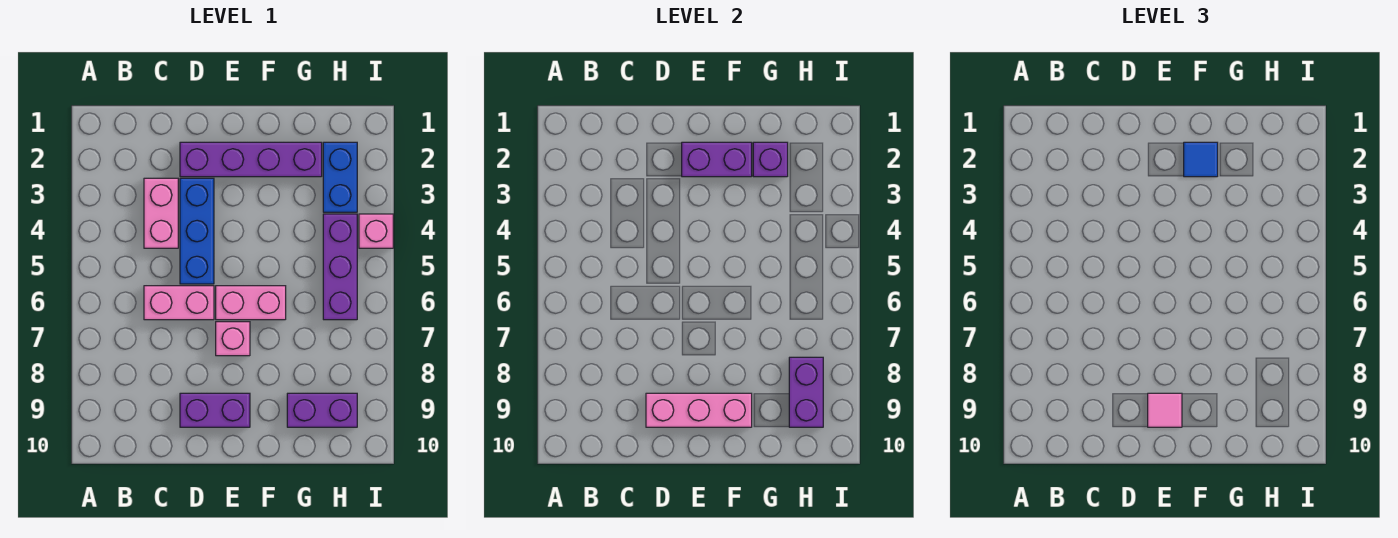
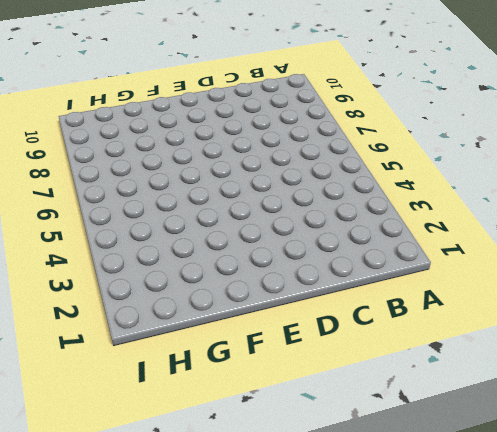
none -> pink 1x2 brick [144,178,178,248]
none -> pink 1x2 brick [144,286,214,320]
none -> purple 1x4 brick [180,142,322,177]

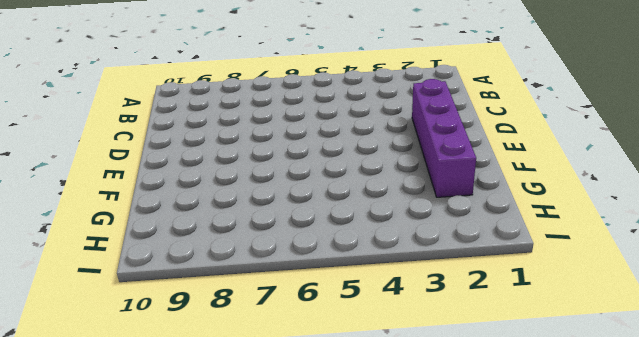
none -> pink 1x2 brick [144,178,178,248]
none -> pink 1x2 brick [144,286,214,320]
none -> blue 1x3 brick [180,178,214,284]

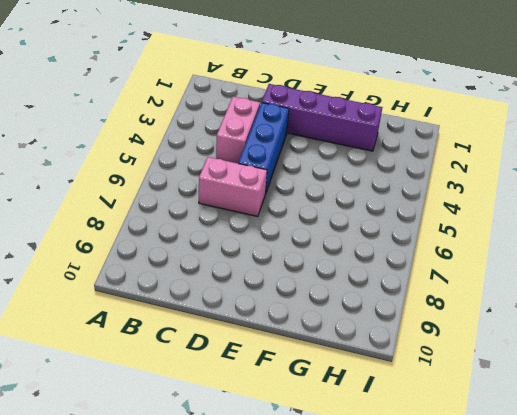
none -> purple 1x2 brick [180,393,250,427]
none -> pink 1x2 brick [216,286,286,320]
none -> pink 1x1 brick [216,322,250,356]

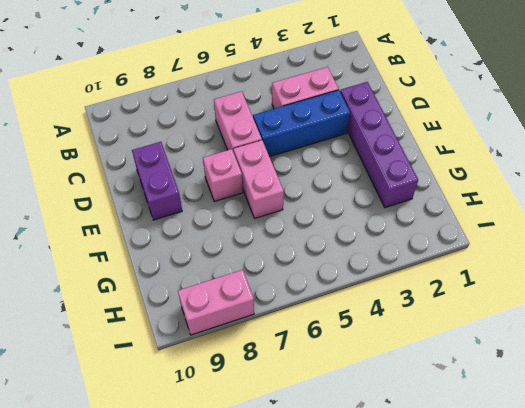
pink 1x2 brick [178,270,254,335] -> none
none -> purple 1x2 brick [287,393,357,427]
none -> blue 1x2 brick [323,142,357,212]
none -> purple 1x3 brick [323,214,357,320]

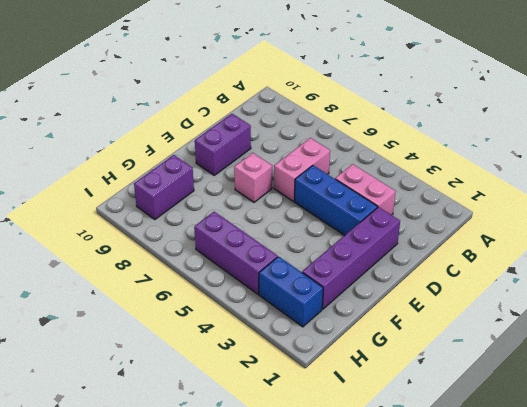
none -> pink 1x2 brick [216,286,286,320]
none -> pink 1x1 brick [359,214,393,248]
none -> pink 1x3 brick [646,393,752,427]

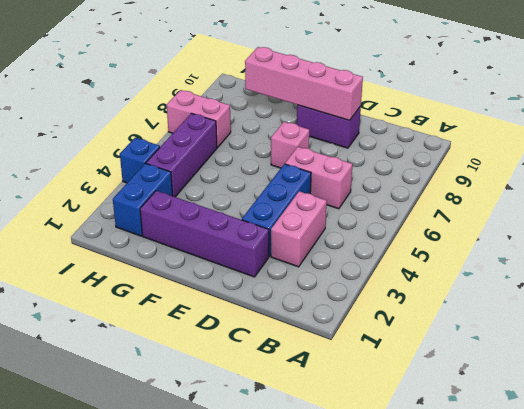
pink 1x4 brick [245,47,363,120] -> pink 1x3 brick [646,393,752,427]
pink 1x2 brick [167,90,231,148] -> pink 1x2 brick moved to [216,286,286,320]
blue 1x1 brick [120,138,160,183] -> pink 1x1 brick [359,214,393,248]
none -> purple 1x2 brick [287,393,357,427]
none -> purple 1x2 brick [682,142,752,177]
none -> purple 1x1 brick [753,142,788,177]

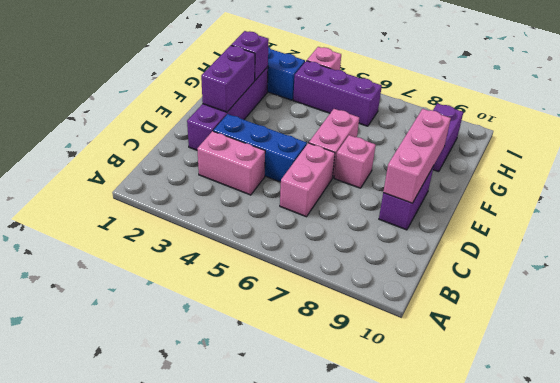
none -> purple 1x2 brick [789,357,823,427]
none -> pink 1x1 tile [1148,393,1182,427]
none -> blue 1x1 tile [1184,142,1218,177]

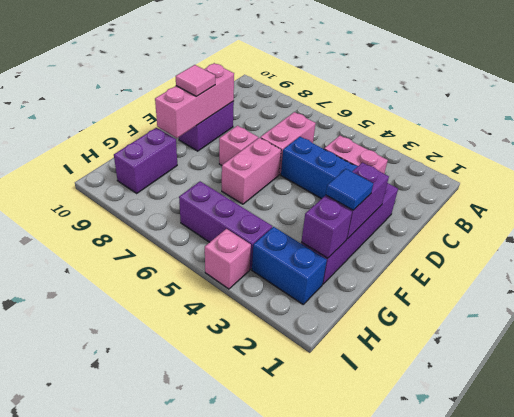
none -> purple 1x2 brick [789,357,823,427]

